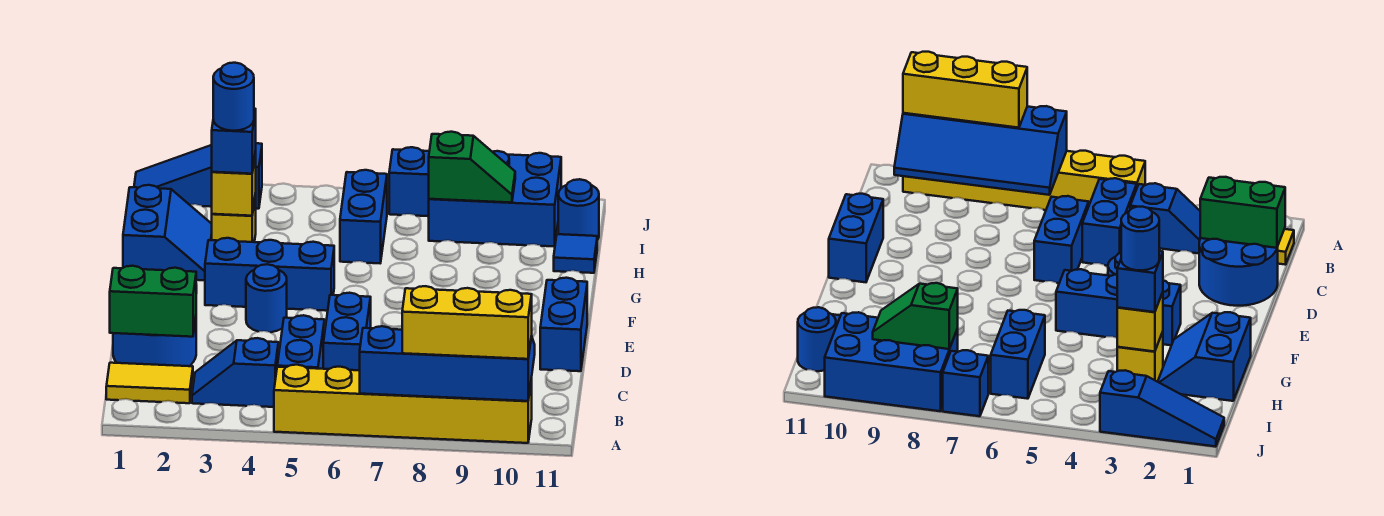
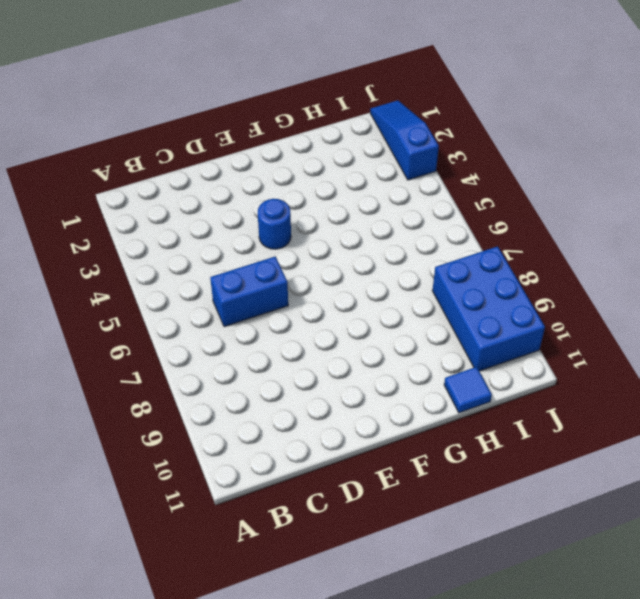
none -> yellow 1x6 brick [274,365,532,443]
none -> yellow 1x2 tile [106,363,193,403]
none -> blue 1x2 slope [192,338,278,407]

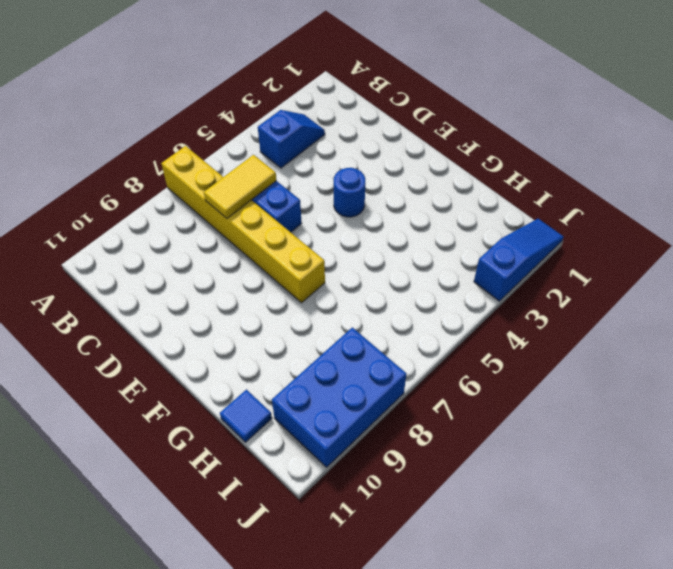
yellow 1x6 brick [161,146,325,303] -> yellow 1x6 brick turned to [274,365,532,443]
yellow 1x2 tile [204,155,276,218] -> yellow 1x2 tile moved to [106,363,193,403]
none -> blue 1x2 brick [277,315,324,369]
none -> blue 2x2 round brick [113,319,196,366]
none -> blue 1x2 brick [540,278,587,371]

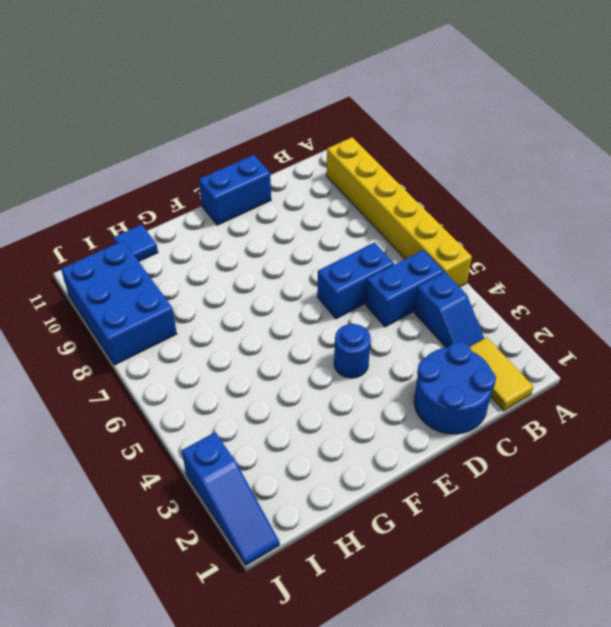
none -> blue 1x3 brick [205,238,334,311]
none -> blue 2x2 slope [123,185,212,280]
none -> yellow 1x1 brick [212,194,256,242]

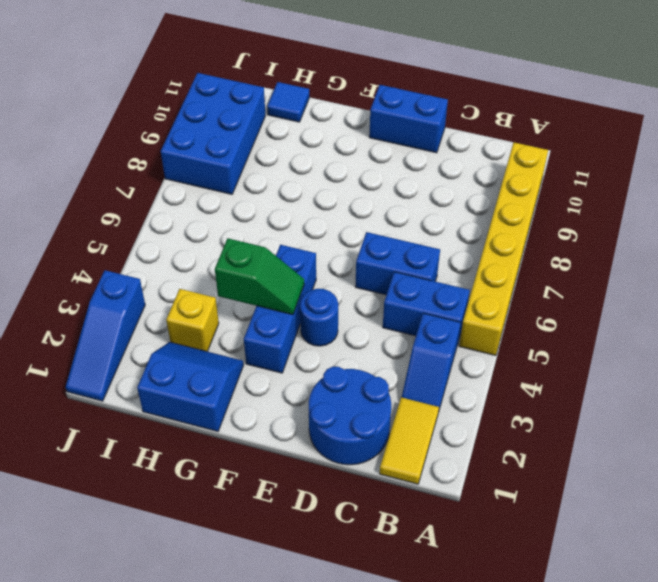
green 1x2 slope [215,238,304,315] -> green 1x2 slope turned to [429,132,515,203]
none -> blue 1x2 brick [340,170,387,263]
none -> blue 1x1 round brick [558,179,599,240]
none -> blue 1x1 brick [389,147,429,216]

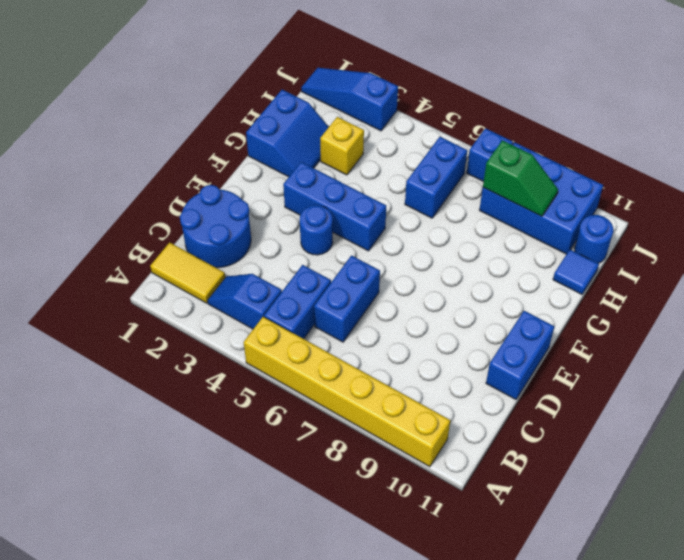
none -> blue 2x4 slope [360,326,535,401]
none -> green 1x2 brick [110,266,196,337]
none -> yellow 1x1 brick [212,151,256,216]

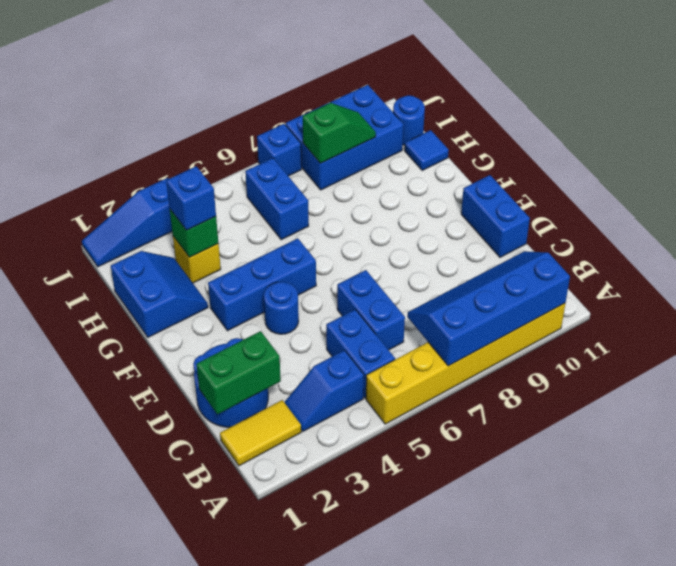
green 1x1 brick [170,210,218,257] -> yellow 1x1 brick [212,151,256,216]
none -> yellow 1x3 brick [402,286,532,359]
none -> blue 1x1 round brick [213,63,254,131]

